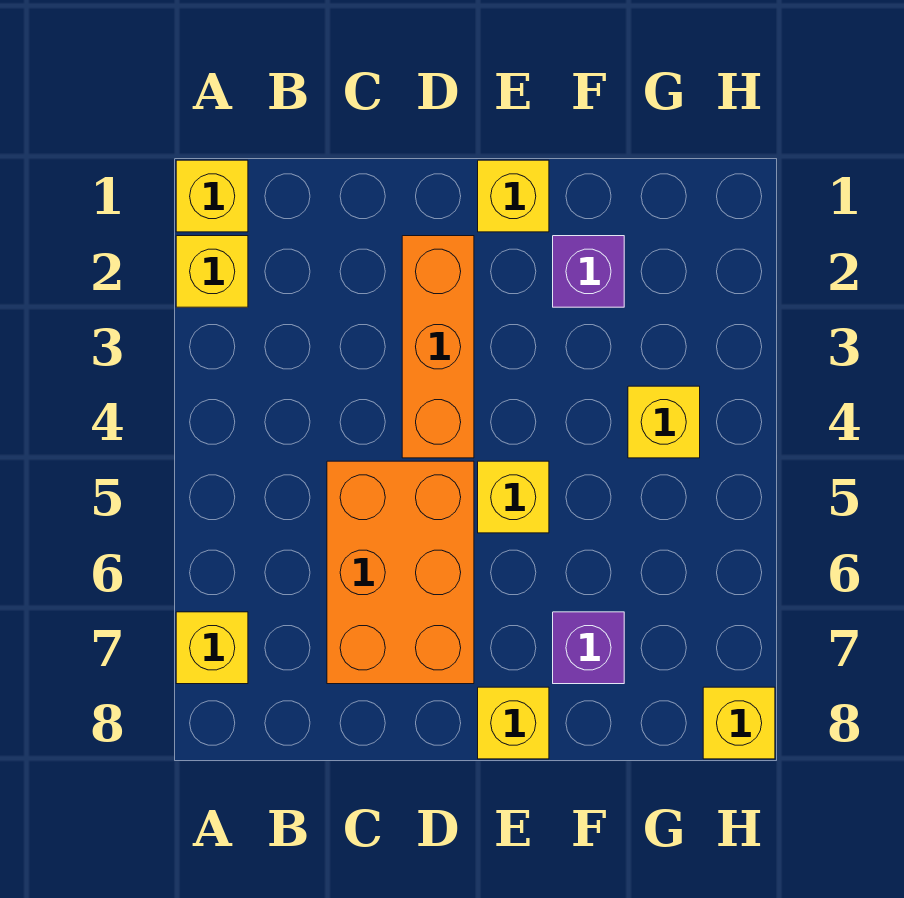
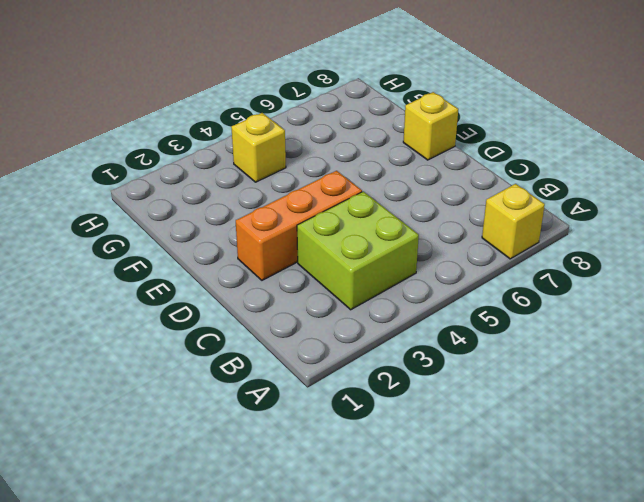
lime 2x2 brick [297,191,419,310] -> none
none -> yellow 1x1 brick [176,160,248,232]
none -> yellow 1x1 brick [176,236,248,307]
none -> orange 2x3 brick [327,461,474,684]

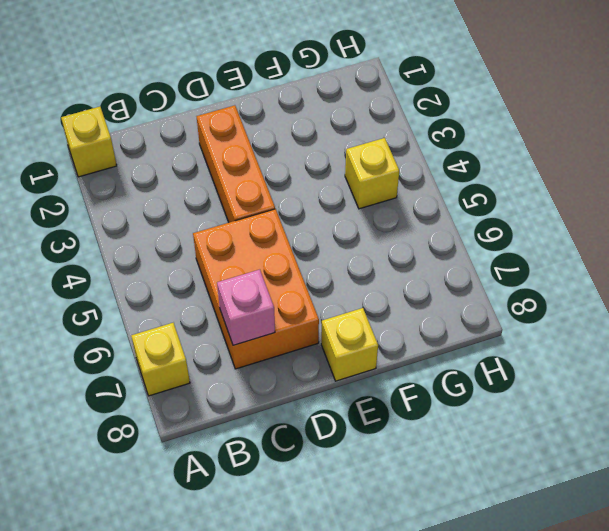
pink 1x1 brick [217,270,275,345] -> none
none -> yellow 1x1 brick [176,236,248,307]
none -> yellow 1x1 brick [478,160,549,232]
none -> yellow 1x1 brick [478,461,549,533]

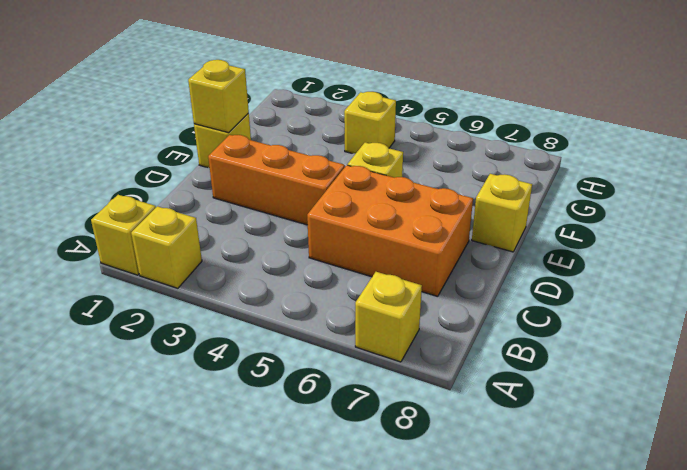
yellow 1x1 brick [188,60,249,133] -> yellow 1x1 brick moved to [703,687,775,759]
none -> purple 1x1 brick [553,236,624,307]
none -> purple 1x1 brick [553,612,624,684]

